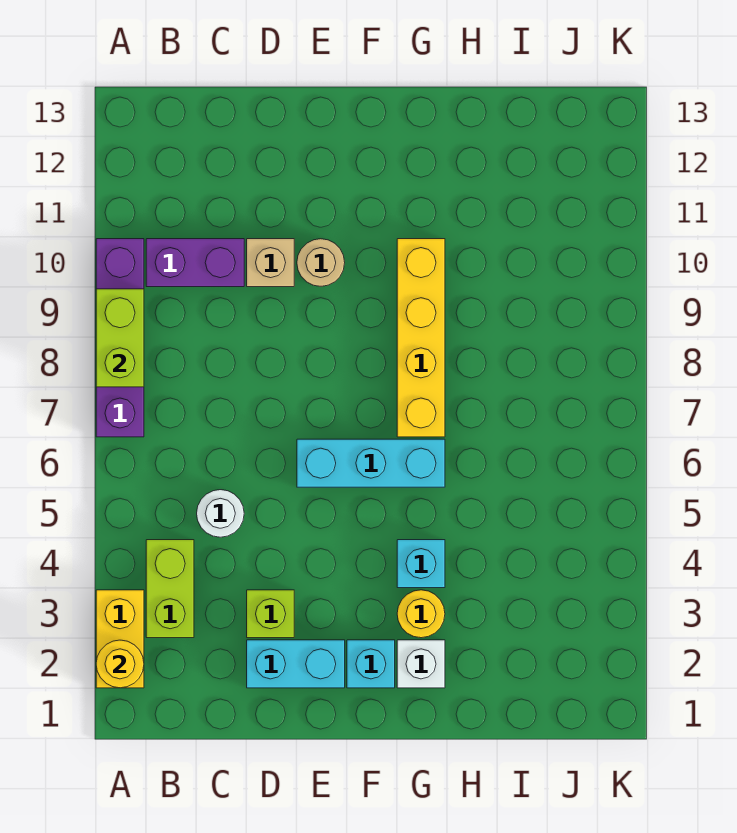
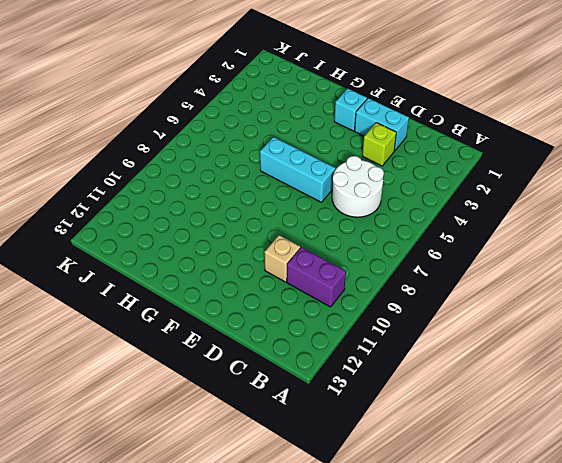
white 2x2 round brick [332,156,384,217] -> white 1x1 round brick [197,490,244,537]
none -> yellow 1x2 brick [96,590,144,688]
none -> purple 1x4 brick [96,239,144,437]
none -> lime 1x2 brick [146,540,194,638]

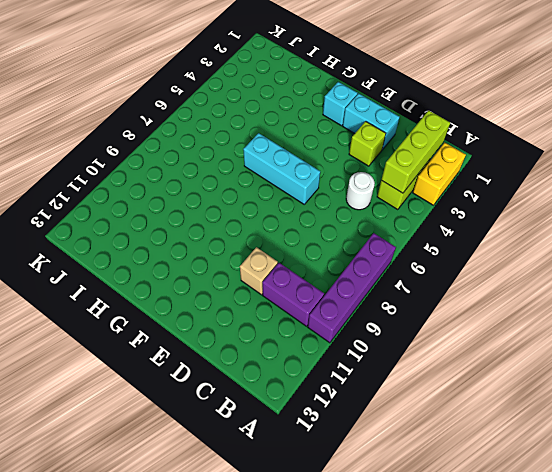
lime 1x3 brick [381,110,450,193] -> none
none -> tan 1x1 round brick [297,239,345,286]
none -> white 1x1 brick [397,640,445,688]
none -> yellow 1x1 round brick [397,590,445,638]

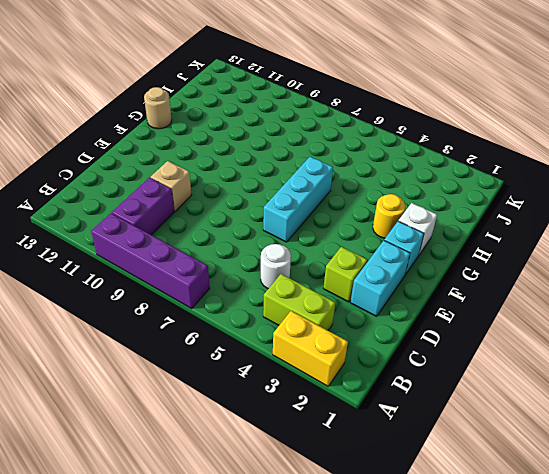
tan 1x1 round brick [144,87,172,129] -> tan 1x1 round brick moved to [297,239,345,286]
none -> cyan 1x1 brick [397,540,445,588]
none -> yellow 1x4 brick [397,239,445,437]
none -> yellow 1x1 round brick [96,640,144,688]

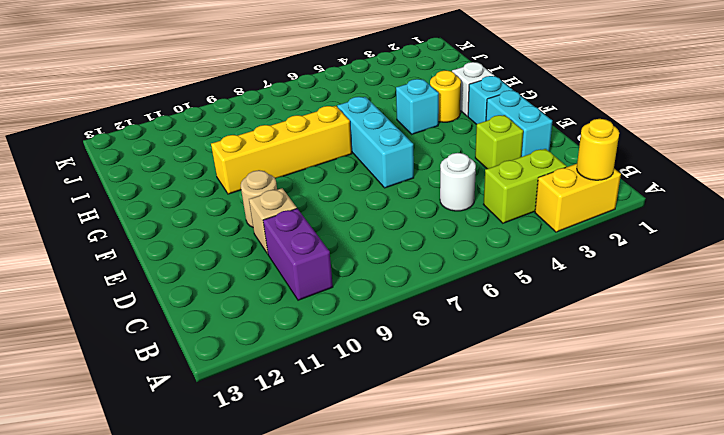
none -> purple 1x4 brick [96,239,144,437]
none -> lime 1x2 brick [96,289,144,387]

